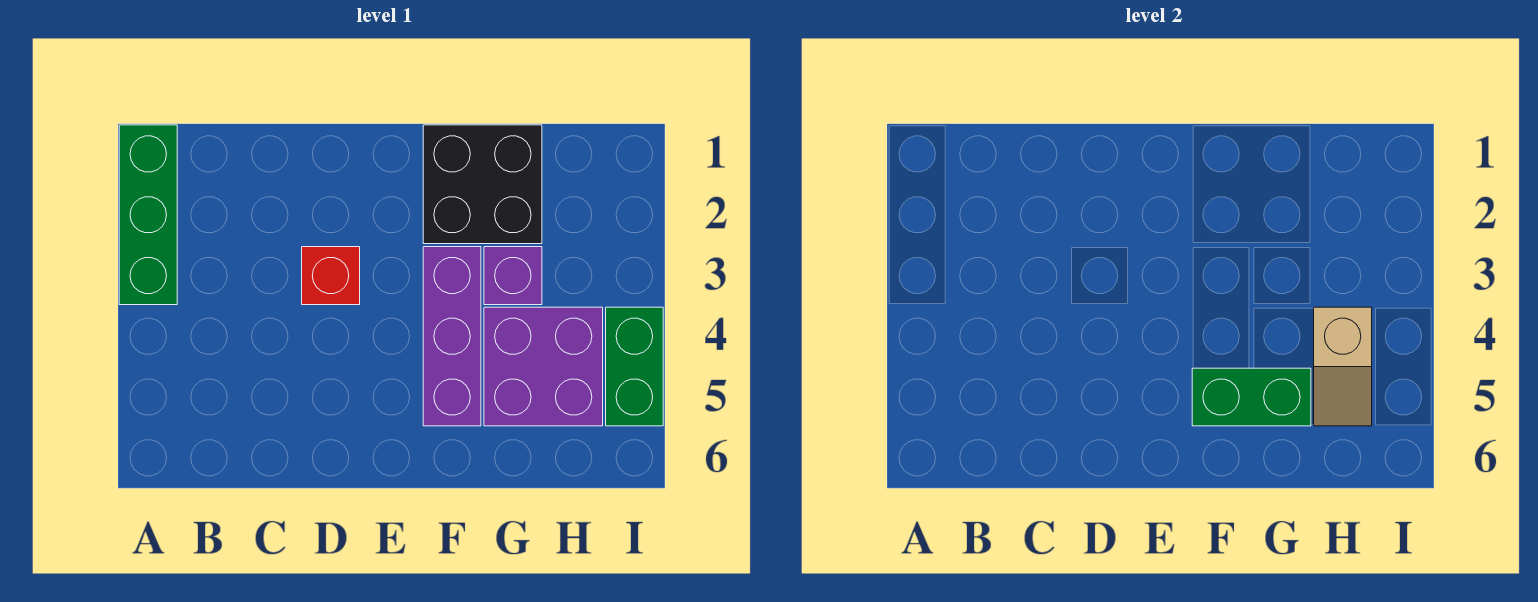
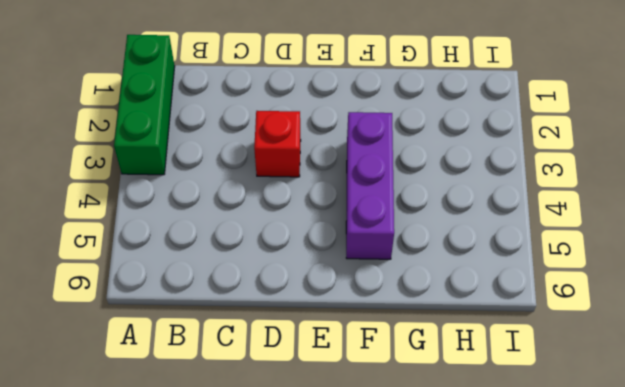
none -> black 2x2 brick [423,125,542,244]
none -> purple 1x1 brick [484,247,542,305]

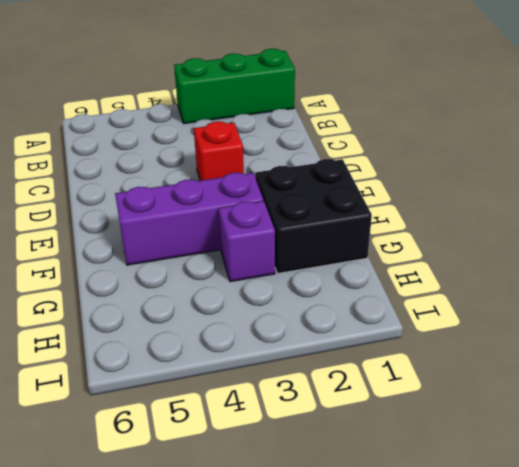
none -> purple 2x2 brick [484,307,603,426]
none -> green 1x2 brick [606,307,663,426]

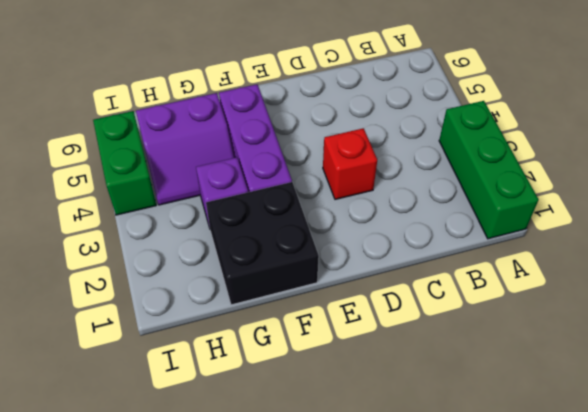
purple 2x2 slope [136,93,234,205] -> purple 2x2 brick [484,307,603,426]
none -> green 1x2 brick [1192,368,1311,426]
none -> tan 1x2 slope [1314,307,1372,426]

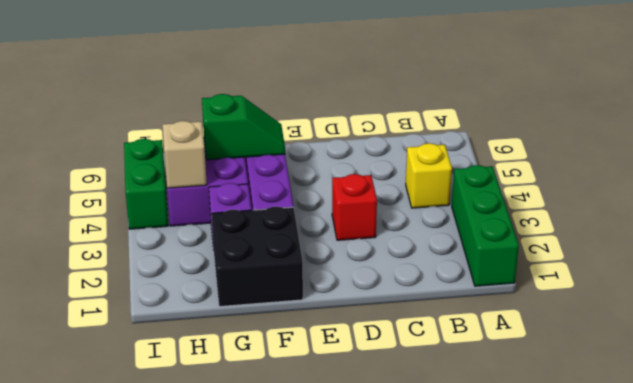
yellow 1x1 brick [406,143,452,208] -> none
green 1x2 slope [202,94,285,160] -> green 1x2 brick [1192,368,1311,426]

